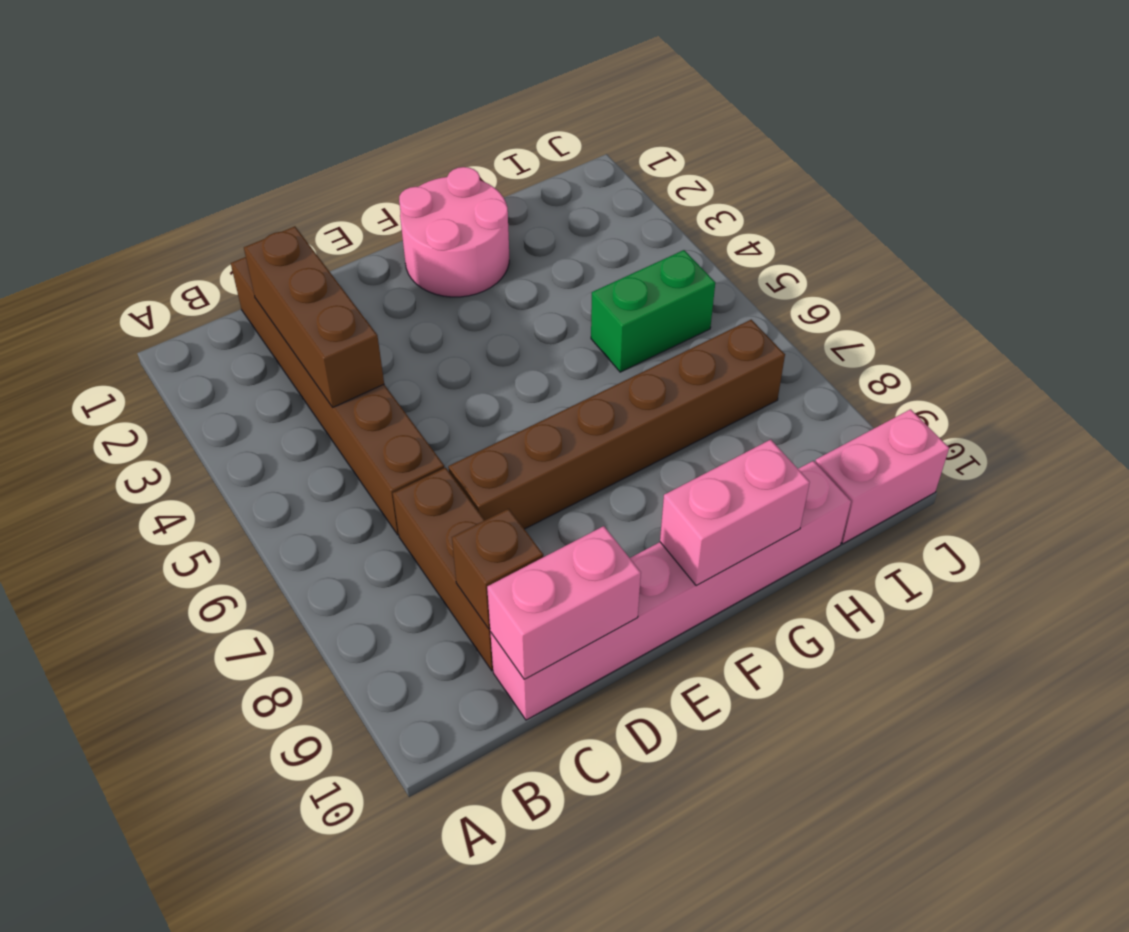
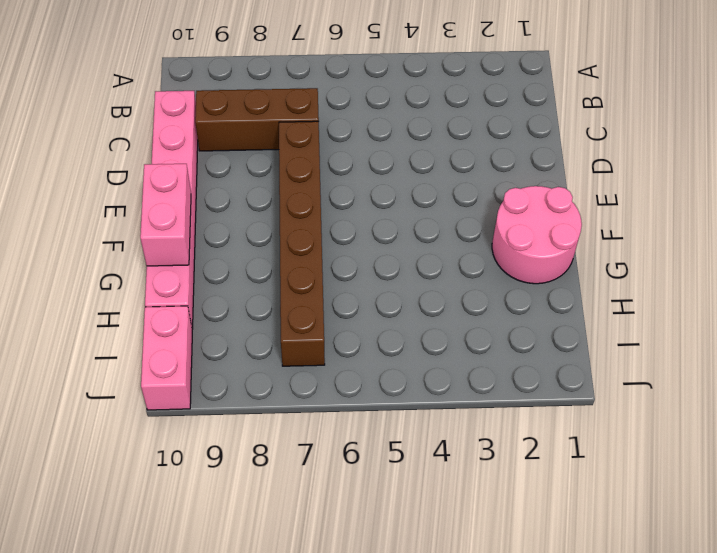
none -> brown 1x6 brick [231,257,444,535]
none -> green 1x2 brick [591,250,715,372]

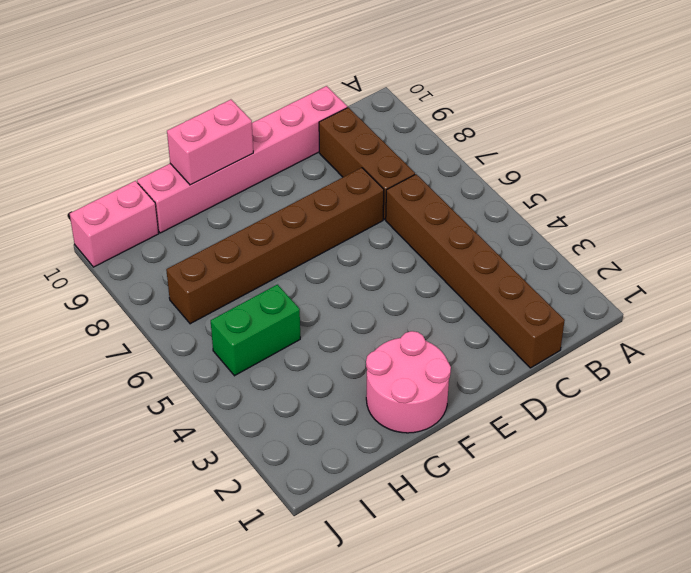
none -> brown 1x3 brick [244,226,384,407]
none -> brown 1x1 brick [452,509,543,629]

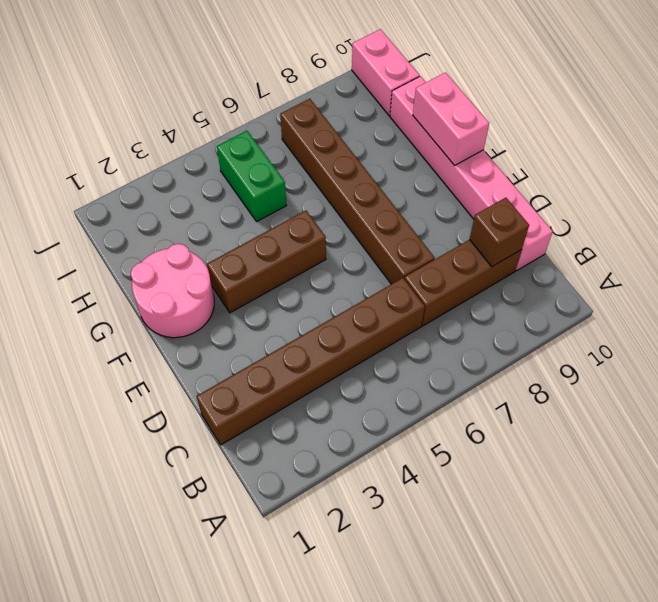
brown 1x3 brick [207,210,326,313] -> brown 1x3 brick moved to [244,226,384,407]
none -> pink 1x2 brick [487,526,641,679]

